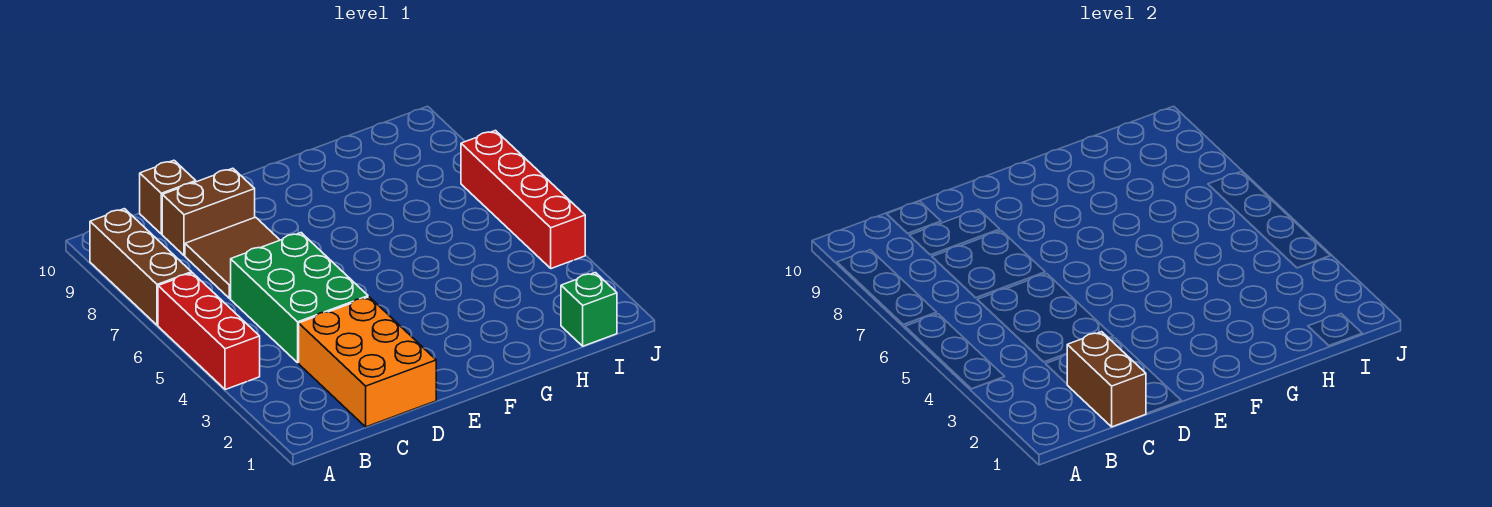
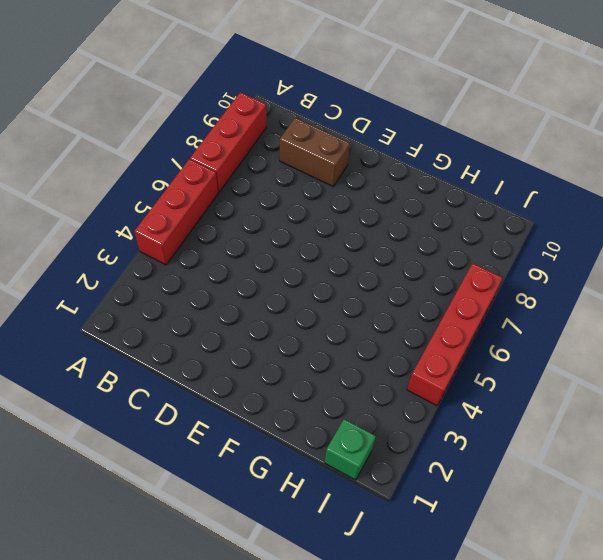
red 1x3 brick [190,92,267,193] -> brown 1x3 brick [90,209,192,325]
none -> orange 2x3 brick [299,297,436,427]
none -> green 2x3 brick [231,233,368,363]

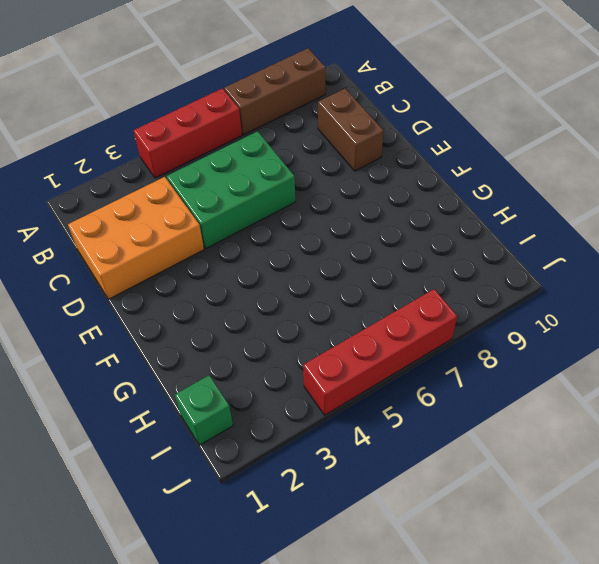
none -> brown 2x2 tile [185,217,280,298]
none -> brown 1x1 brick [140,160,196,234]

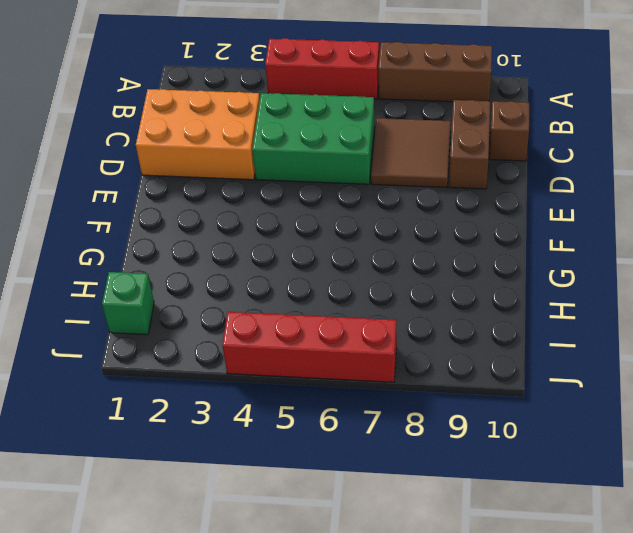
none -> brown 1x2 brick [1067,332,1146,427]

